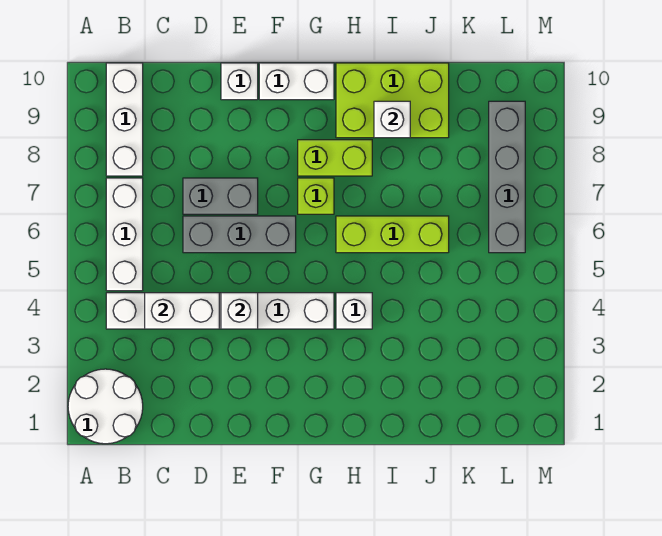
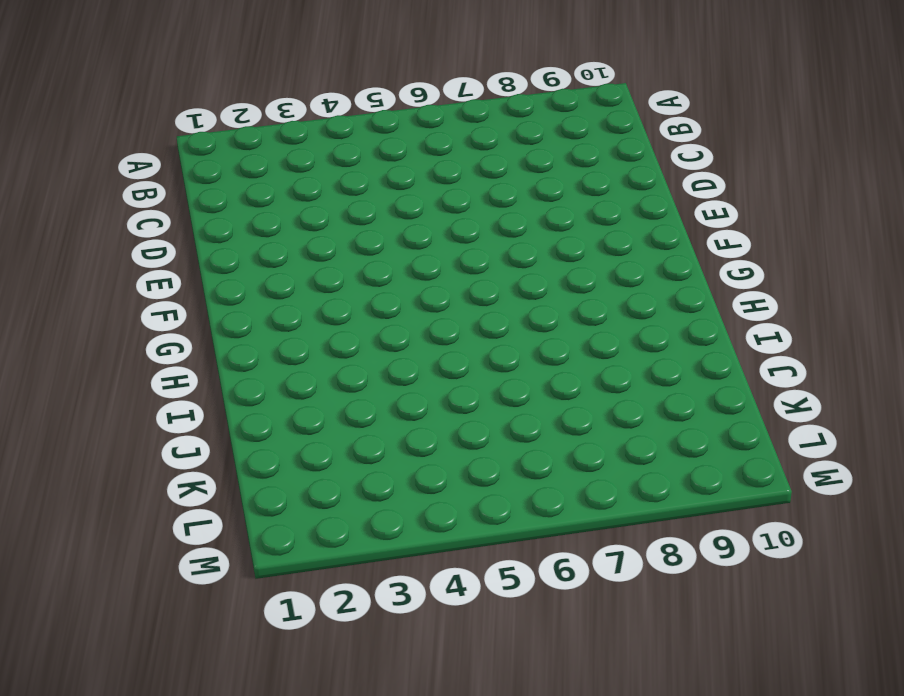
none -> white 2x2 round brick [68,369,143,444]
none -> white 1x6 brick [106,293,334,329]
none -> white 1x3 brick [106,178,143,291]

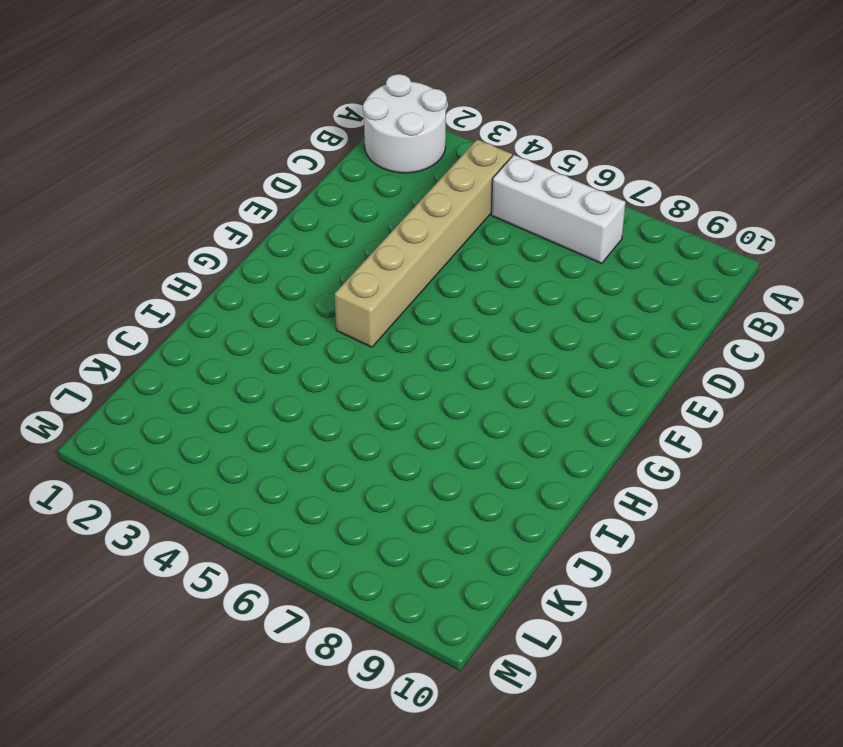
tan 1x6 brick [335,139,512,347] -> white 1x6 brick [106,293,334,329]
none -> white 1x3 brick [106,63,143,176]
none -> grey 1x3 brick [183,216,296,253]
none -> grey 1x2 brick [183,178,258,214]

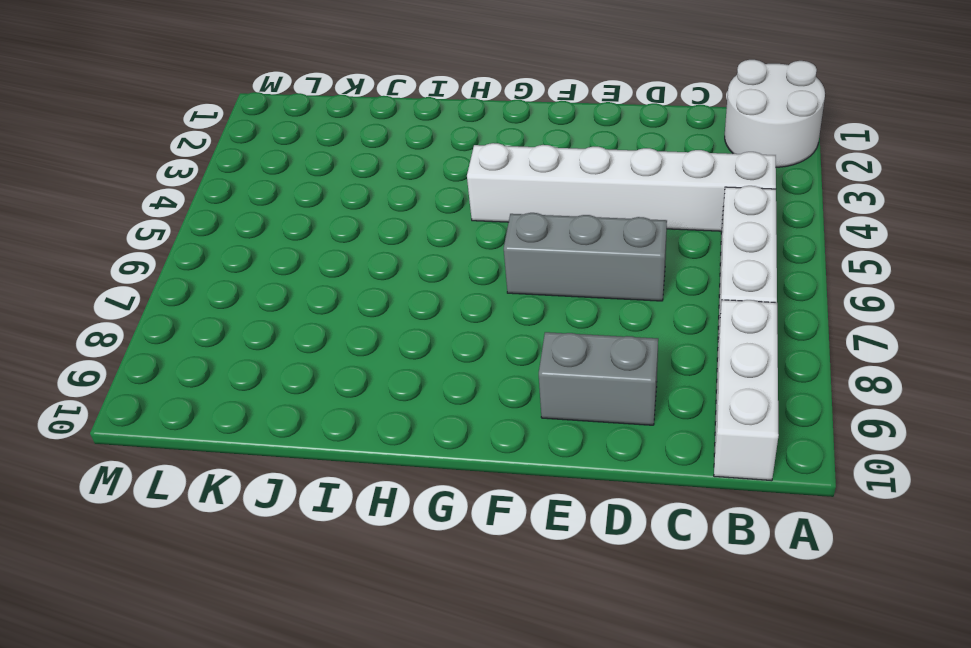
grey 1x2 brick [539,332,658,425] -> grey 1x2 brick moved to [183,178,258,214]
none -> white 1x1 brick [221,63,258,100]
none -> white 1x2 brick [259,63,334,100]
none -> lime 1x1 brick [298,178,334,214]

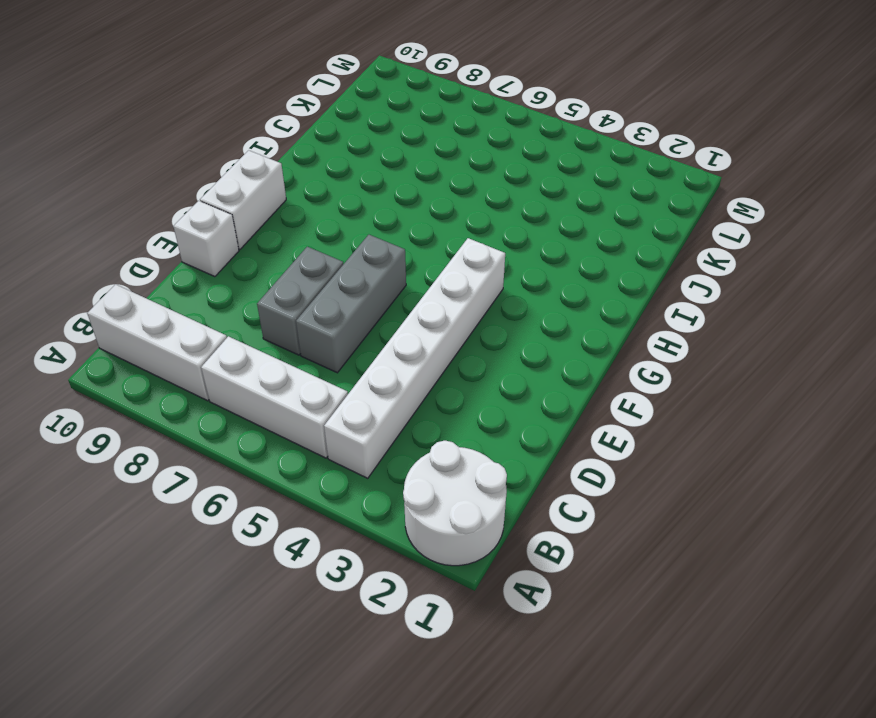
none -> lime 1x1 brick [298,178,334,214]
none -> lime 1x2 brick [298,140,372,176]
none -> white 1x1 brick [336,293,372,329]

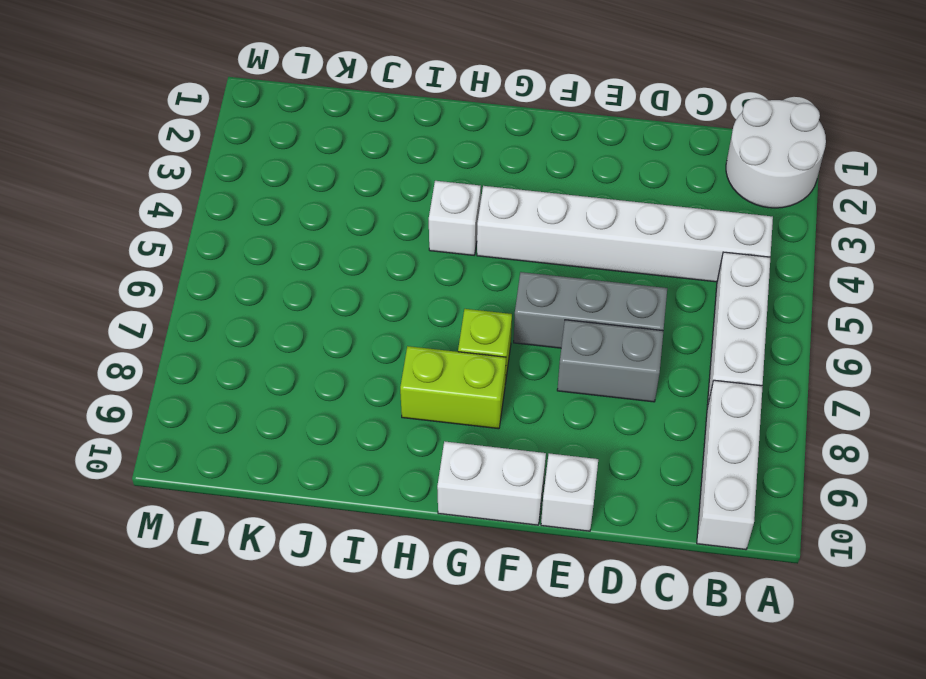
none -> lime 1x3 brick [336,216,449,253]
none -> lime 2x3 brick [336,63,449,138]
none -> grey 1x4 brick [489,101,525,253]

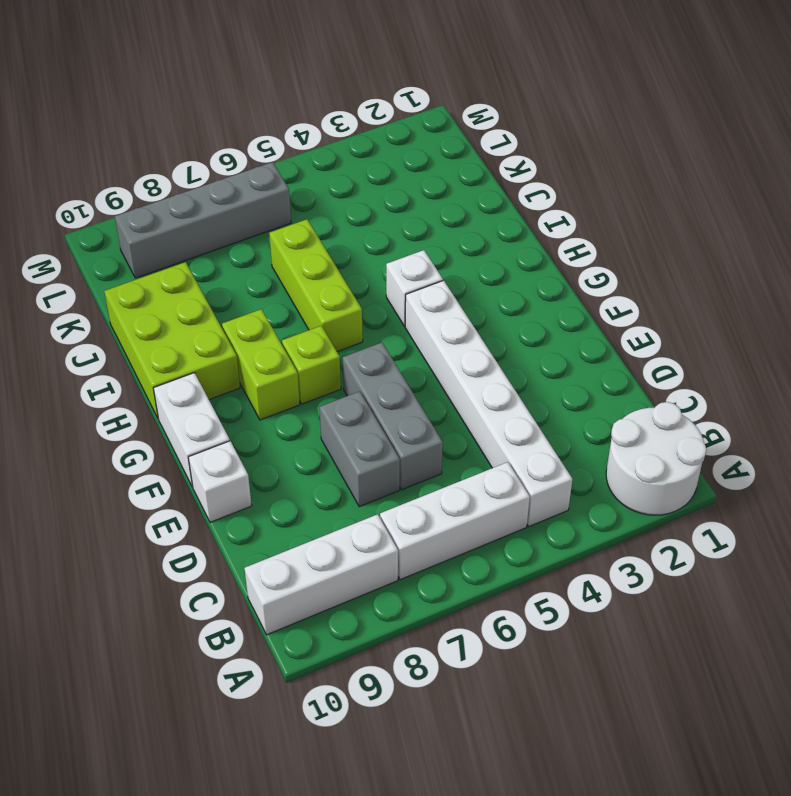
none -> white 1x2 brick [145,293,219,329]
none -> white 1x1 brick [221,293,258,329]
none -> white 1x1 brick [374,101,410,138]

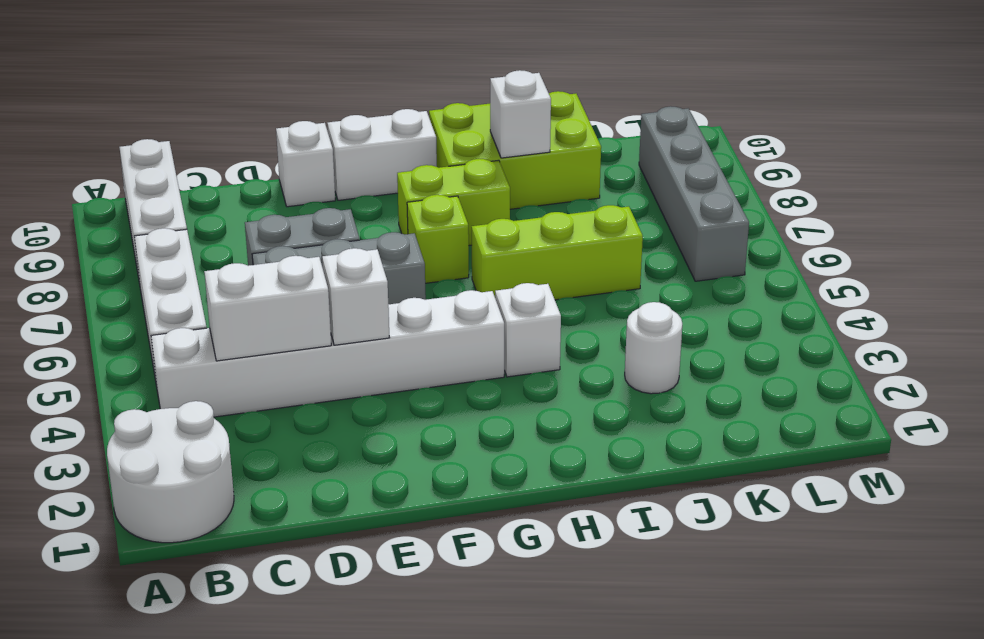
white 1x1 round brick [625,302,682,394] -> none

